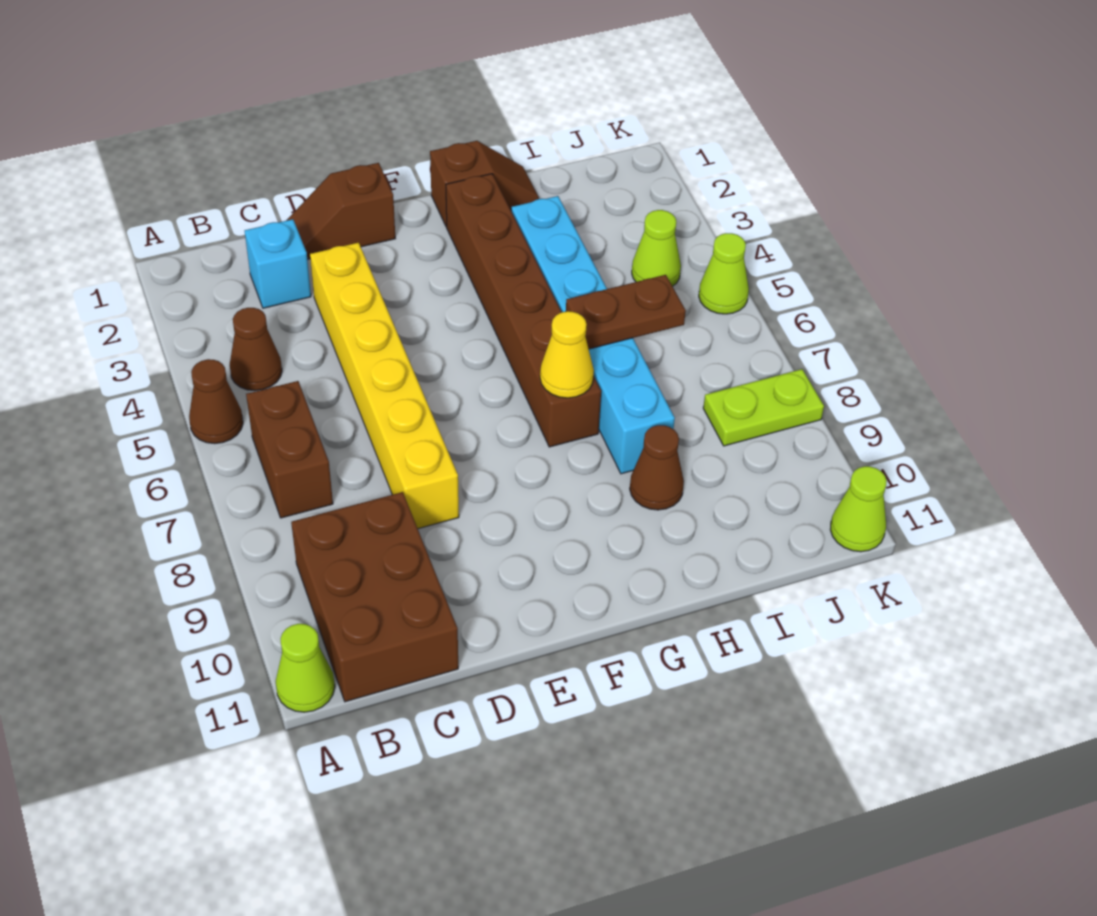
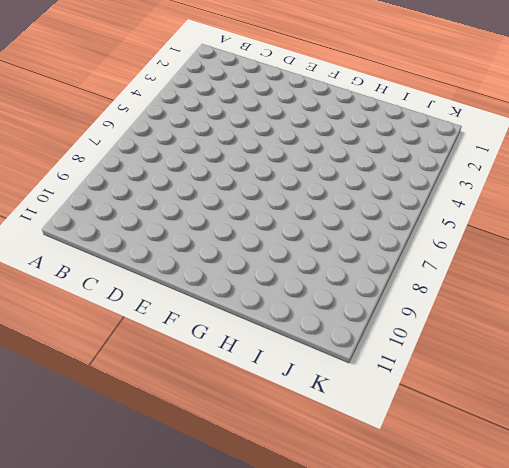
none -> brown 1x1 cone [189,359,243,444]
none -> lime 1x1 cone [276,624,335,712]
none -> brown 1x1 cone [230,308,282,391]

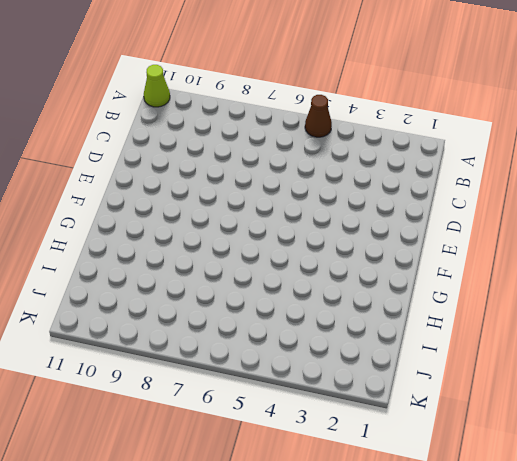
none -> brown 1x1 cone [230,308,282,391]
none -> brown 1x2 brick [246,381,333,518]
none -> brown 2x3 brick [291,492,458,702]

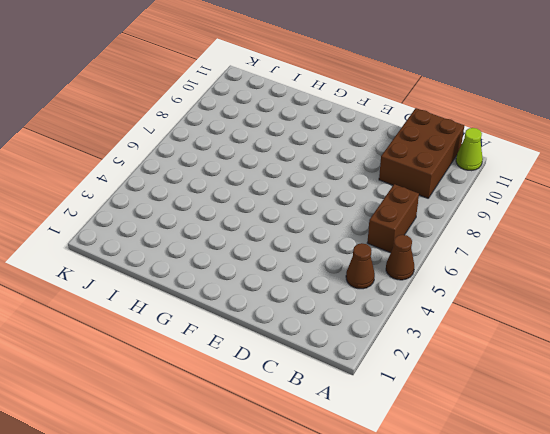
none -> cyan 1x1 brick [245,219,311,308]
none -> brown 1x2 slope [286,163,395,259]
none -> yellow 1x6 brick [310,243,459,529]

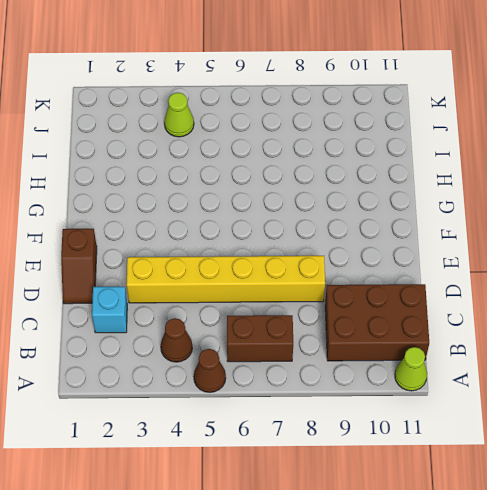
none -> brown 1x2 slope [430,141,539,227]
none -> brown 1x6 brick [446,174,601,447]
none -> cyan 1x6 brick [512,196,675,474]

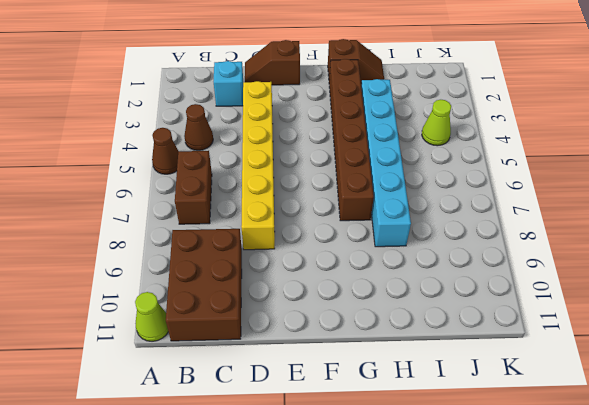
none -> brown 1x1 cone [630,425,684,510]
none -> lime 1x2 plate [703,369,824,446]
none -> lime 1x1 cone [699,233,749,314]

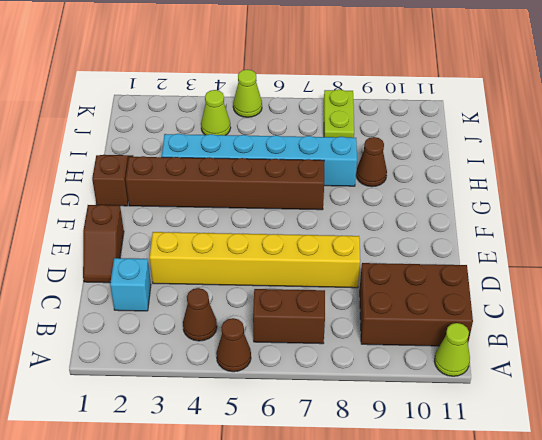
none -> lime 1x1 cone [830,466,887,552]
none -> yellow 1x1 cone [540,311,594,398]
none -> brown 1x2 plate [566,275,686,349]

